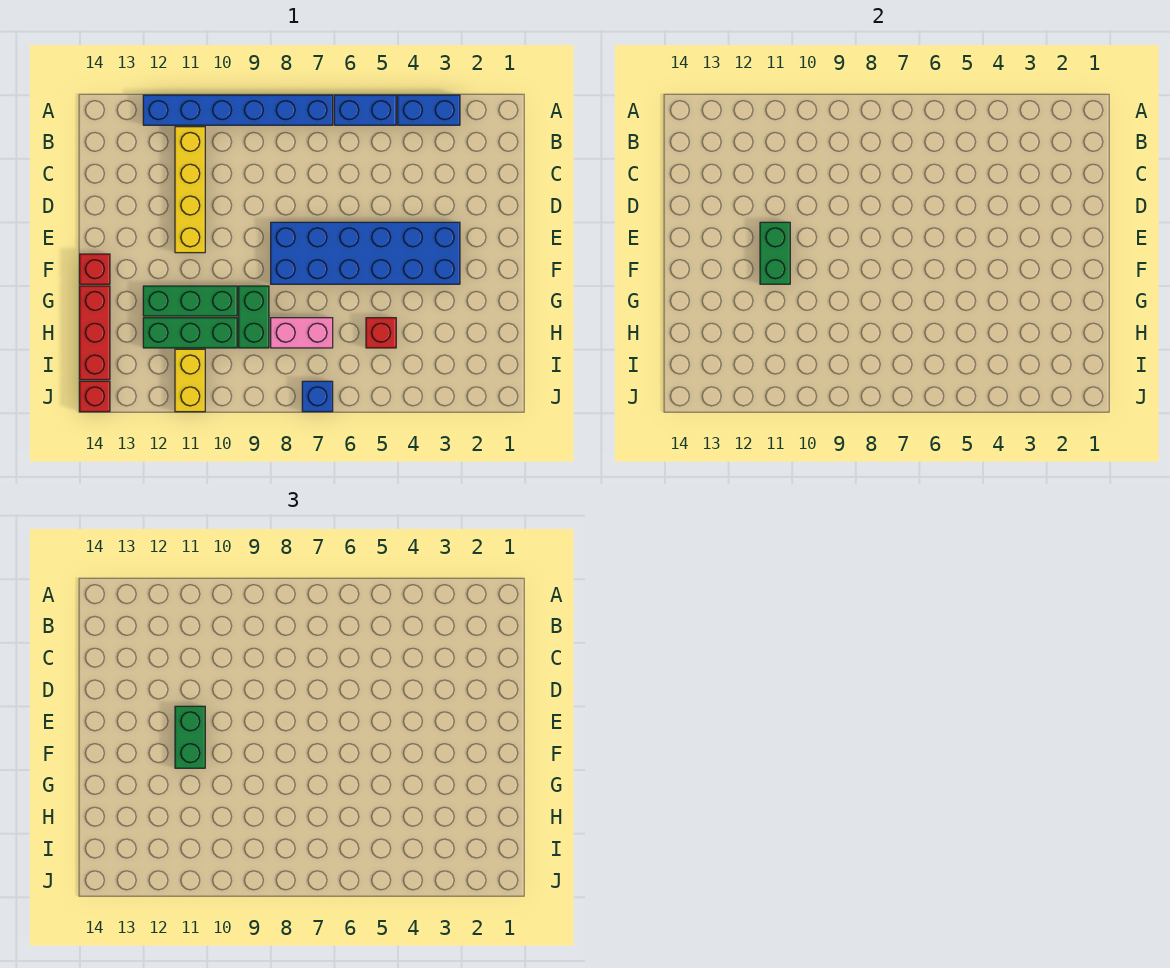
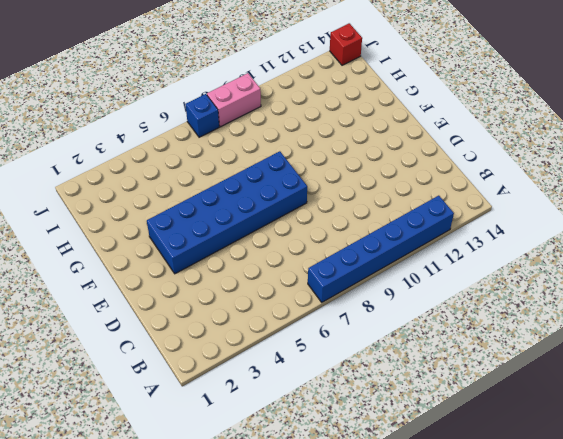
pink 1x2 brick [207,73,261,127] -> pink 1x2 brick moved to [271,318,333,348]
none -> blue 1x2 brick [398,95,460,125]
none -> blue 1x2 brick [334,95,396,125]
none -> yellow 1x4 brick [175,127,205,253]

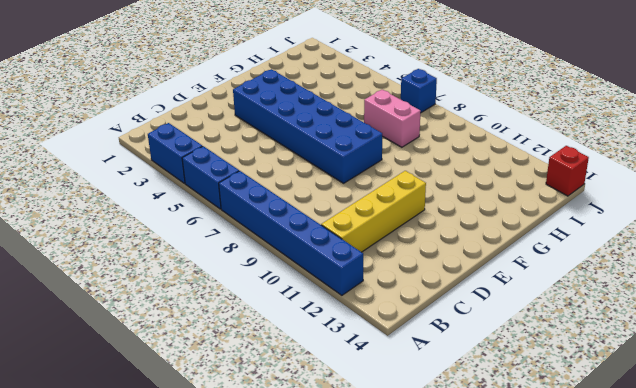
none -> red 1x1 brick [80,254,110,284]
none -> green 1x2 brick [239,286,269,348]
none -> green 1x3 brick [143,286,237,316]

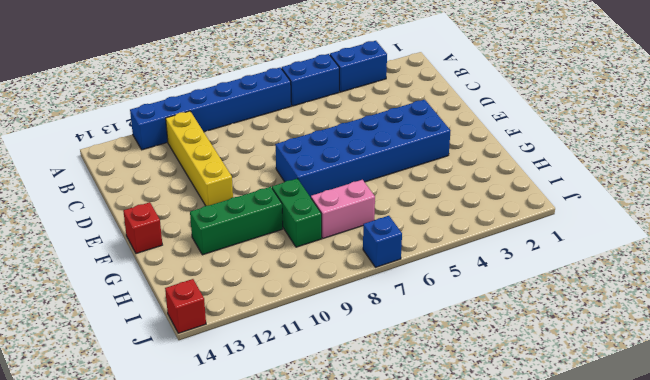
none -> red 1x3 brick [80,286,110,380]
none -> red 1x1 brick [366,318,396,348]
none -> green 1x3 brick [143,318,237,348]

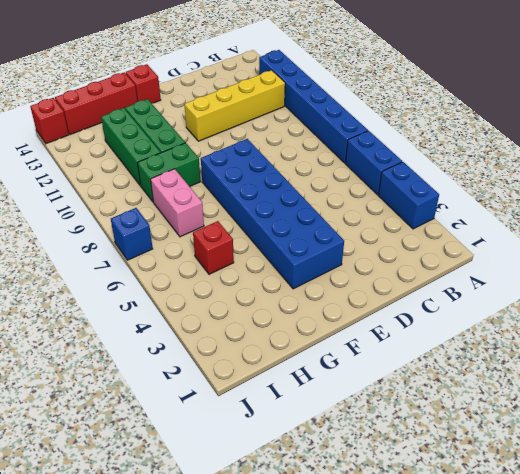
none -> yellow 1x2 brick [175,349,205,412]
none -> green 1x2 brick [760,222,790,284]
none -> green 1x2 brick [175,706,205,768]

